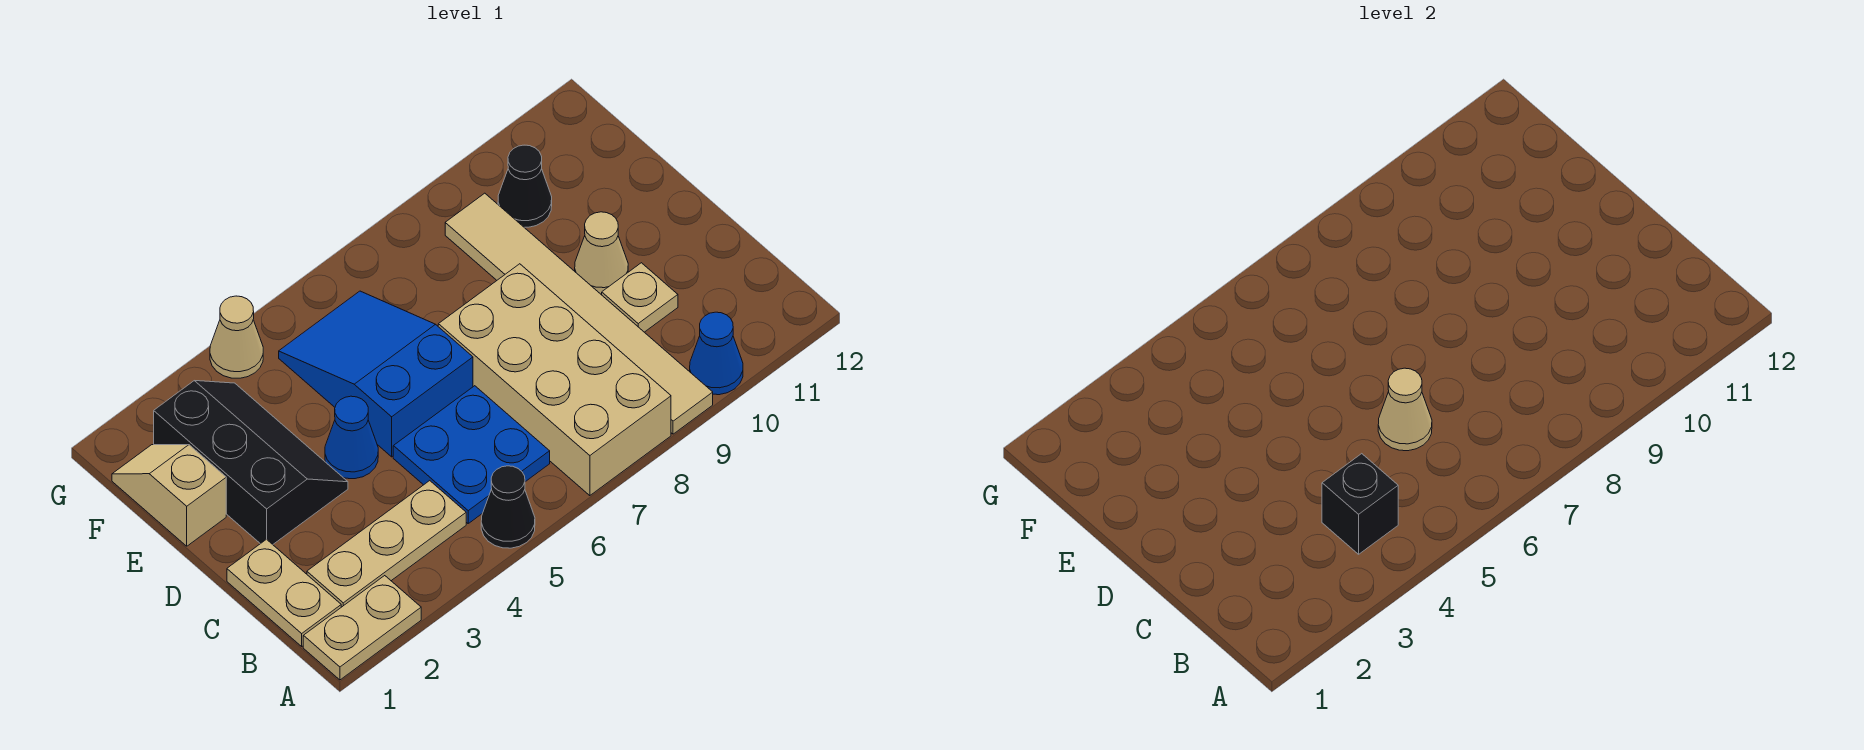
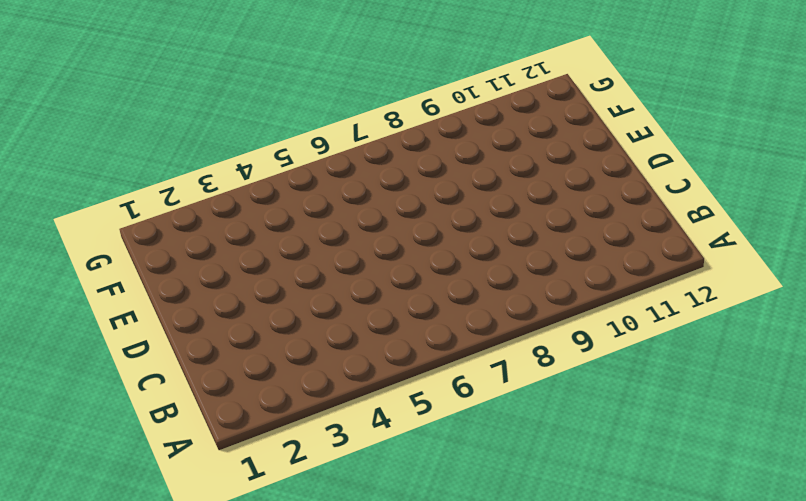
none -> tan 1x2 plate [303,576,421,680]
none -> black 1x1 cone [481,466,535,548]
none -> tan 2x4 brick [438,264,671,496]

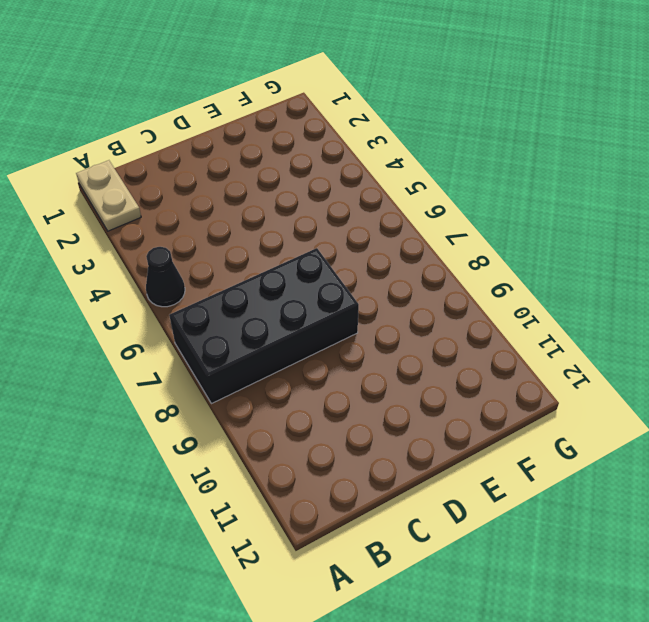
black 2x4 brick [169,248,359,404] -> tan 2x4 brick [438,264,671,496]
none -> tan 1x6 tile [445,193,713,434]
none -> blue 1x1 cone [690,312,743,395]
none -> tan 1x2 plate [227,539,341,646]

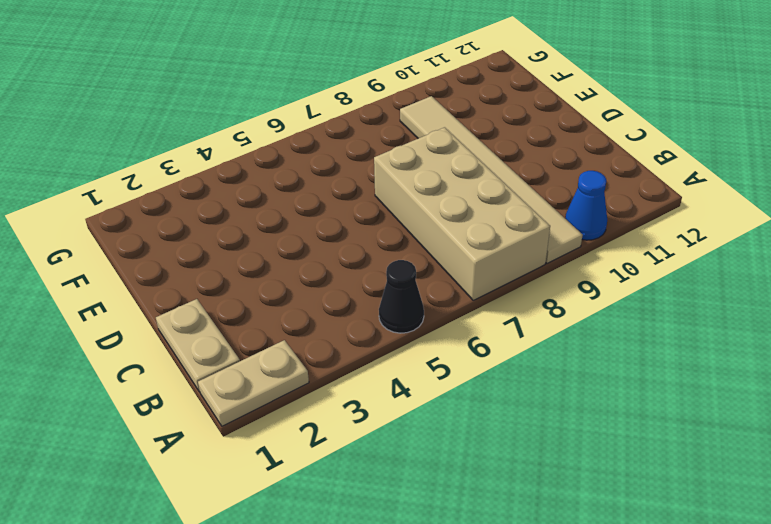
none -> tan 1x3 plate [307,481,466,607]
none -> blue 2x2 plate [393,386,550,523]
none -> tan 1x1 plate [602,263,678,332]

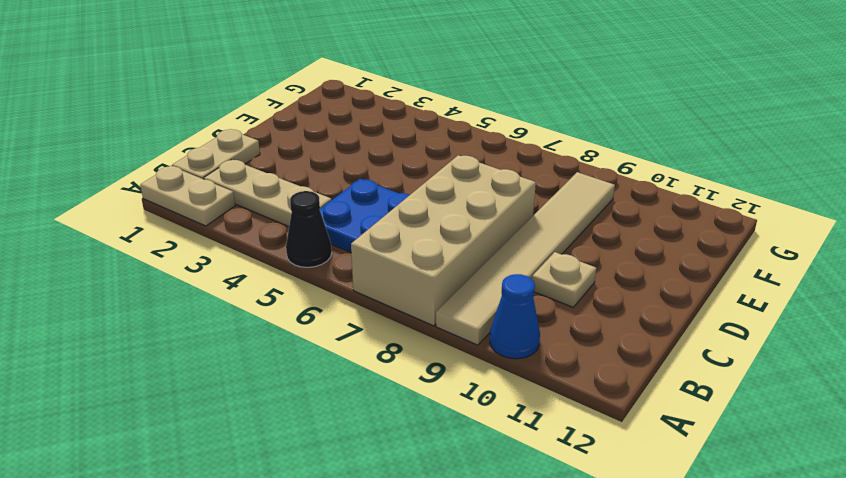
none -> black 2x3 slope [154,381,348,544]
none -> blue 1x1 cone [325,396,378,479]
none -> blue 2x3 slope [279,291,473,457]

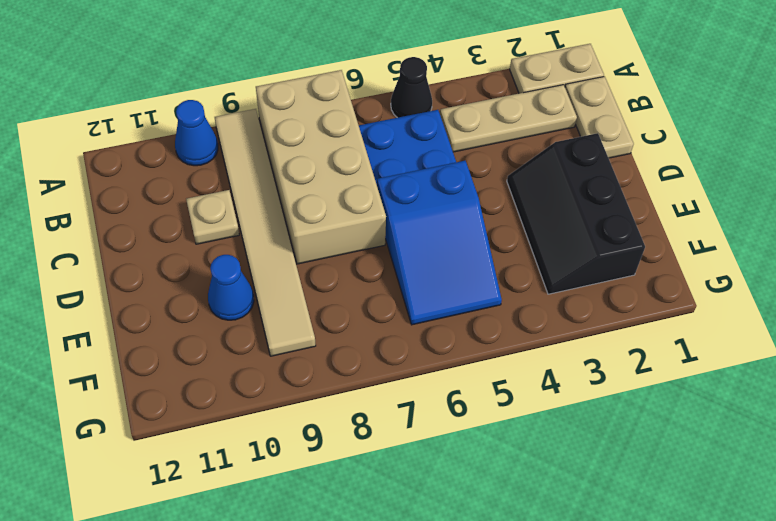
blue 1x1 cone [208,255,254,320] -> blue 1x1 cone moved to [325,396,378,479]
none -> tan 1x1 cone [575,212,628,294]
none -> tan 1x2 slope [112,445,226,546]
none -> black 1x1 cone [498,145,552,227]

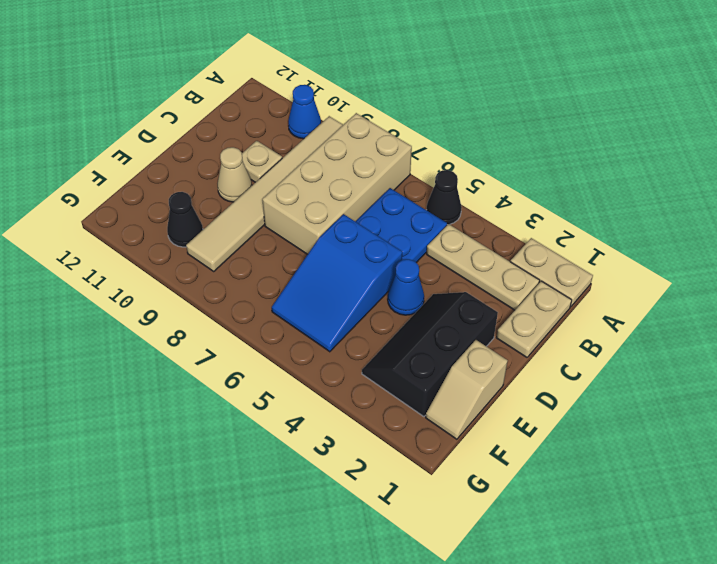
none -> tan 1x1 cone [210,296,263,378]
none -> black 1x1 brick [1322,454,1398,554]
none -> tan 1x1 cone [1378,368,1432,451]

